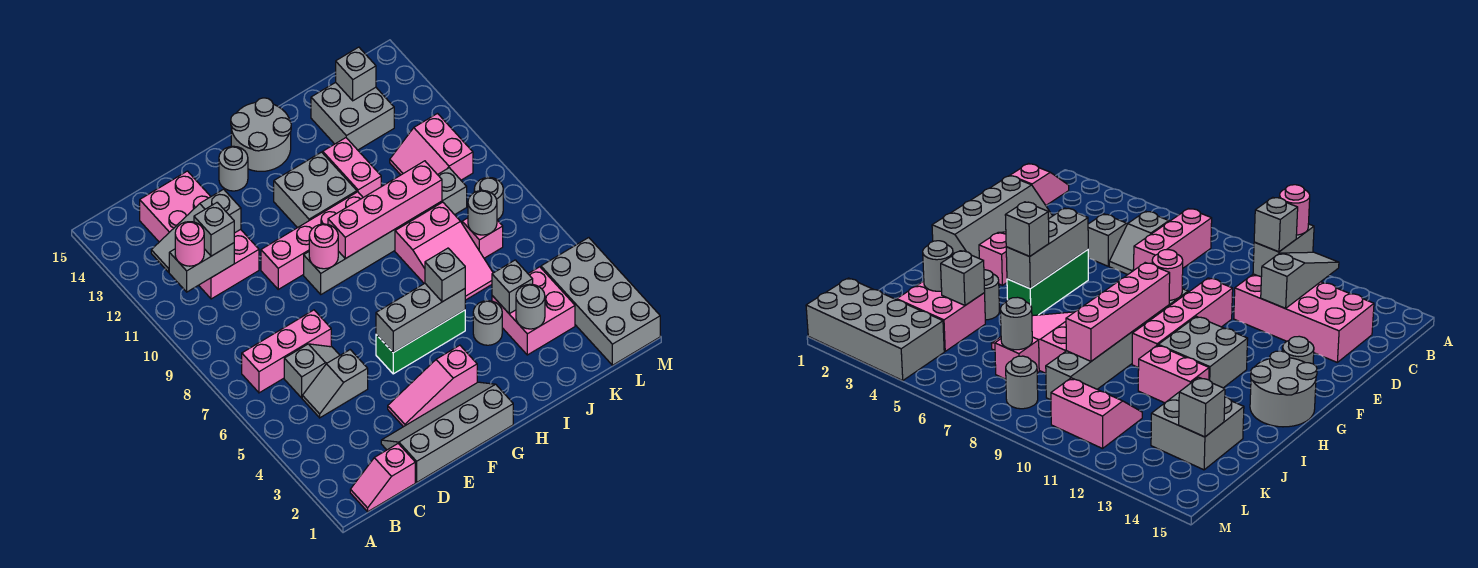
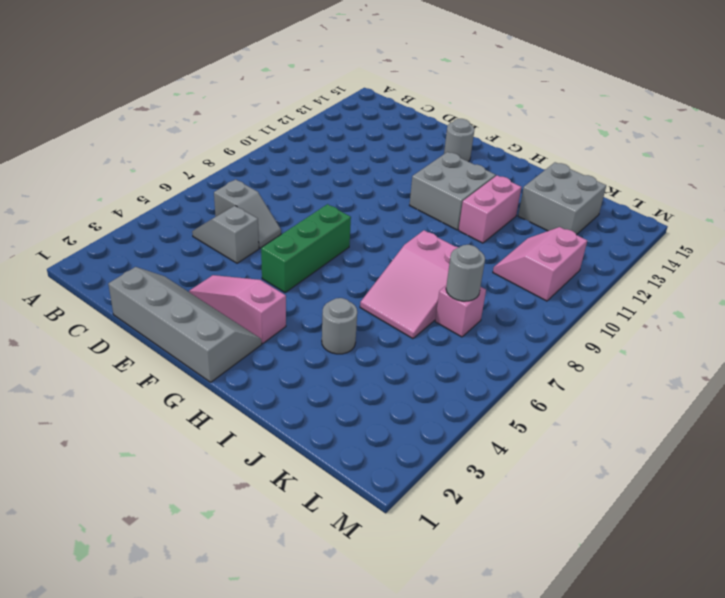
green 1x3 brick [261,204,351,292] -> green 1x3 brick turned to [376,310,465,374]
none -> pink 1x2 slope [350,444,415,512]
none -> pink 1x3 brick [242,310,331,393]
none -> pink 2x4 brick [140,171,259,299]
none -> pink 1x4 brick [261,192,363,289]

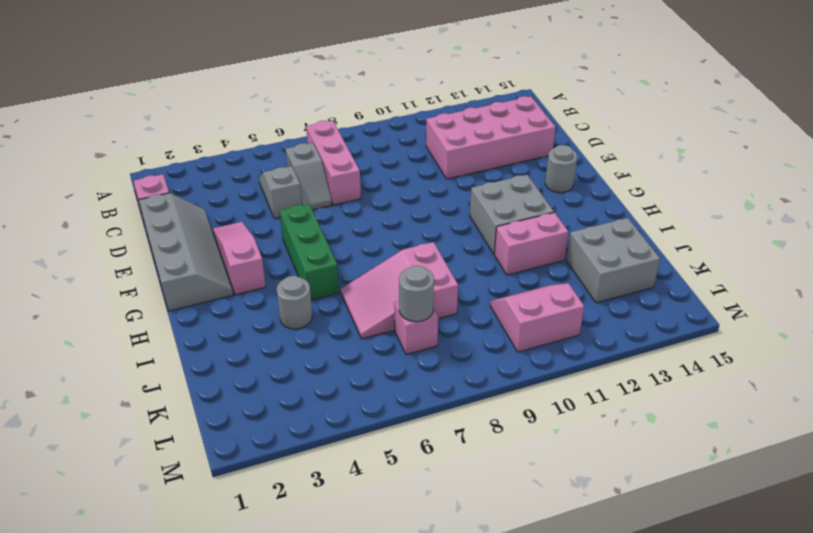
none -> pink 1x4 brick [261,192,363,289]
none -> grey 1x6 brick [304,168,467,294]
none -> grey 2x2 round brick [231,98,291,171]
none -> pink 2x2 brick [492,267,575,355]

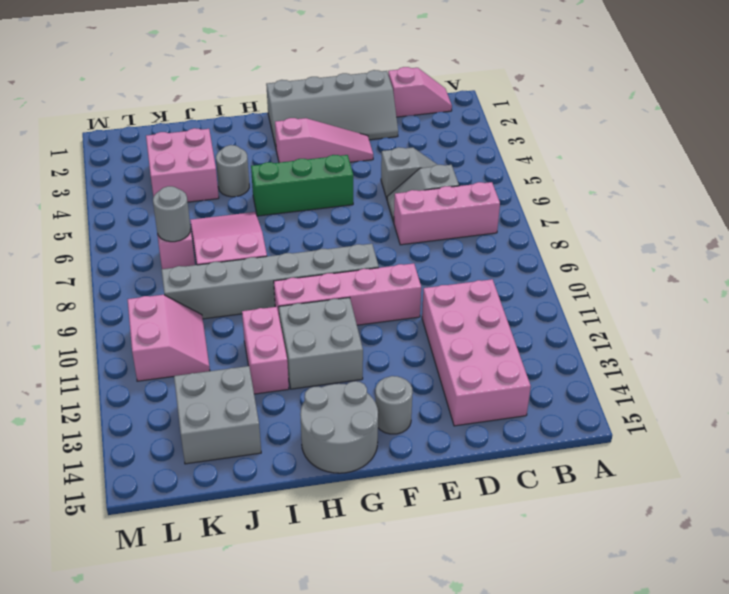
none -> grey 2x4 brick [541,238,660,365]
none -> grey 1x1 round brick [474,177,503,220]
none -> grey 1x2 brick [169,243,234,292]
none -> grey 1x3 slope [151,189,241,272]

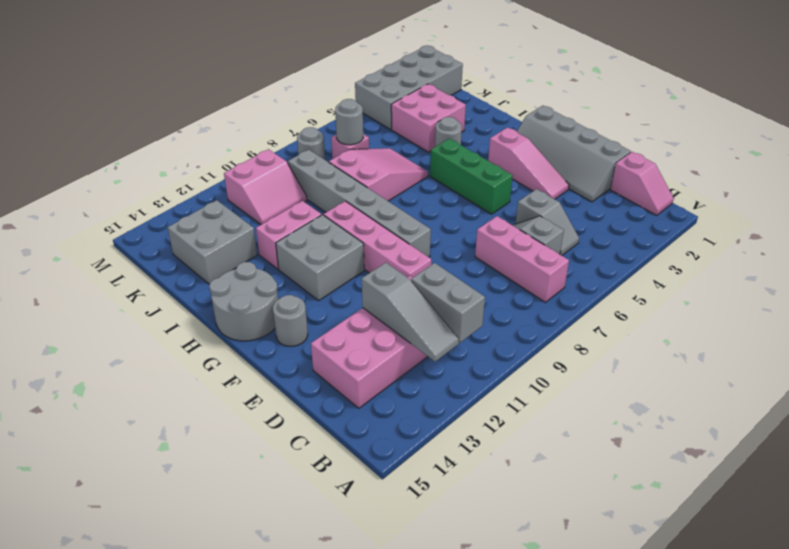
none -> grey 1x3 brick [376,284,465,352]
none -> pink 1x1 round brick [309,224,338,269]
none -> pink 1x4 brick [328,161,442,259]
none -> grey 1x1 round brick [516,284,545,329]

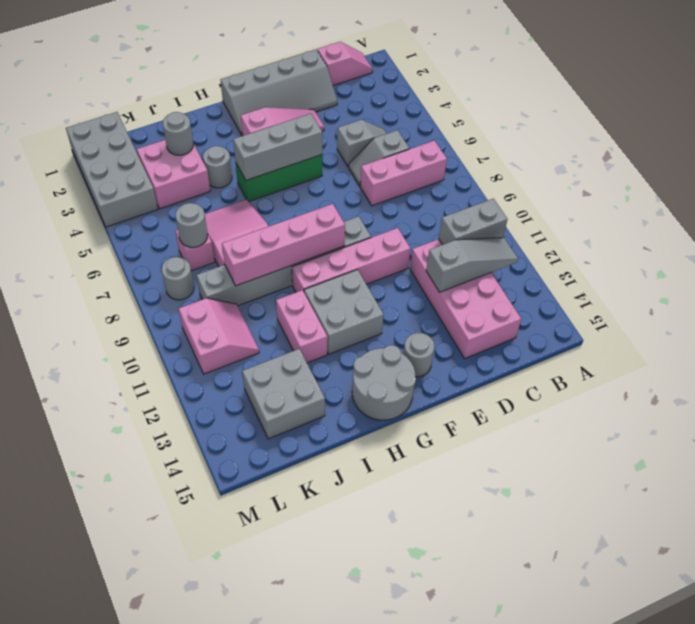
none -> pink 1x1 round brick [309,224,338,269]
none -> grey 1x1 brick [492,260,533,314]
none -> grey 1x1 brick [336,47,376,101]
none -> pink 1x1 round brick [175,222,204,266]

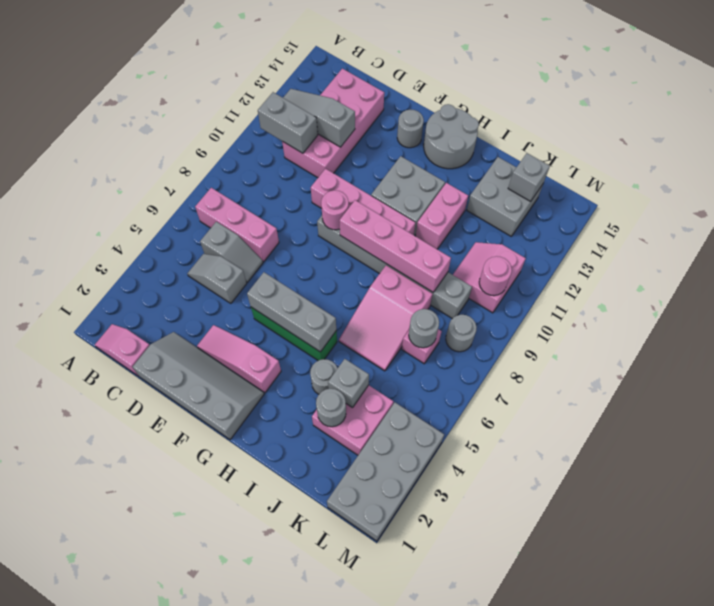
pink 1x1 round brick [479,256,512,296] -> pink 1x1 round brick moved to [175,222,204,266]
none -> grey 1x1 brick [194,203,234,256]
none -> grey 1x1 brick [425,248,465,302]

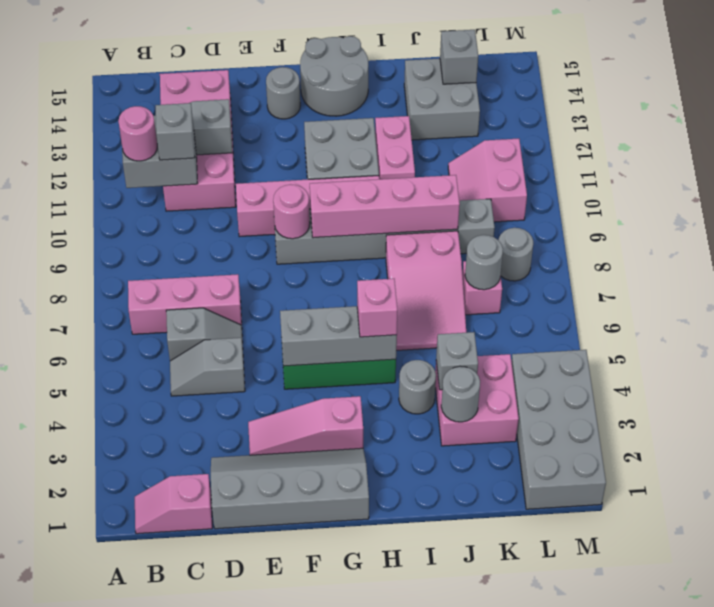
pink 1x1 brick [357,279,397,337] -> grey 1x1 brick [425,248,465,302]

